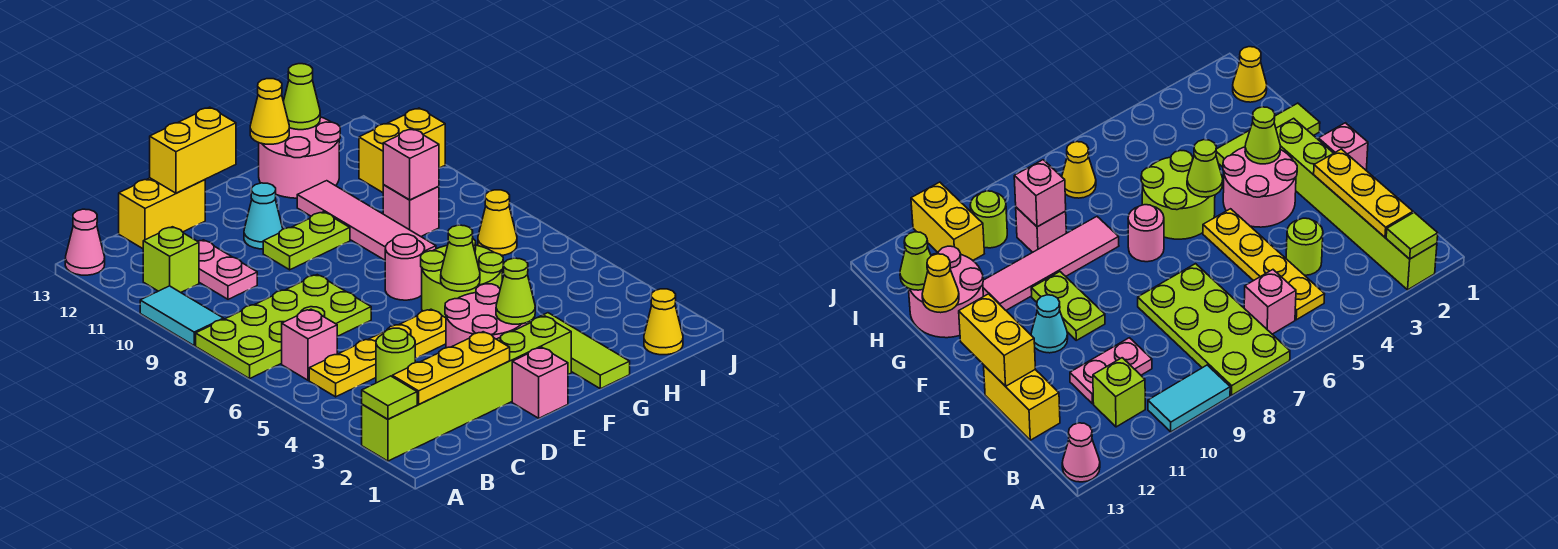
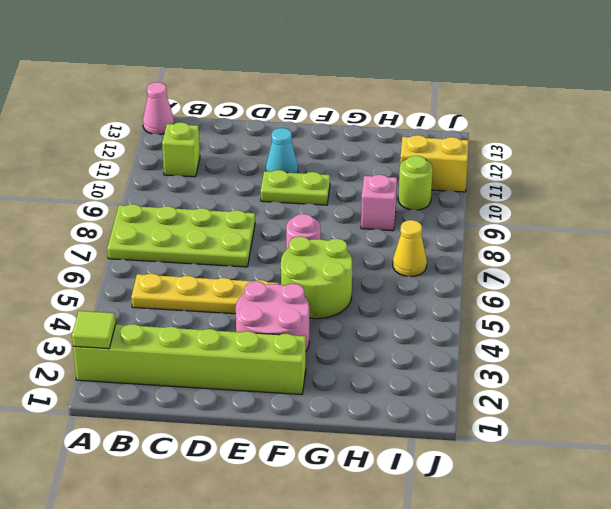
none -> cyan 1x2 tile [140,286,224,345]
none -> pink 1x1 brick [282,309,337,380]
none -> lime 1x1 round brick [376,328,415,383]
none -> pink 1x2 plate [198,240,257,299]

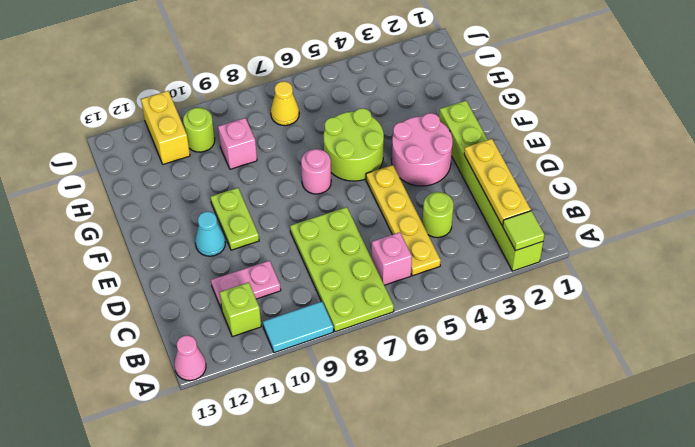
none -> yellow 1x2 brick [119,178,205,249]
none -> pink 1x1 brick [512,347,568,418]
none -> lime 1x3 tile [527,313,630,389]
none -> pink 1x4 tile [297,181,436,260]

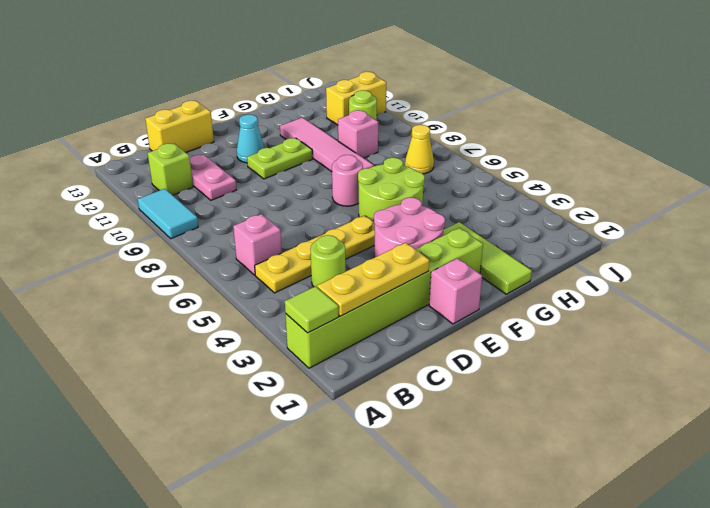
none -> lime 2x4 plate [196,275,371,379]
none -> pink 1x1 cone [65,209,105,275]
none -> pink 2x2 round brick [259,117,340,198]
none -> yellow 1x1 cone [644,289,683,355]

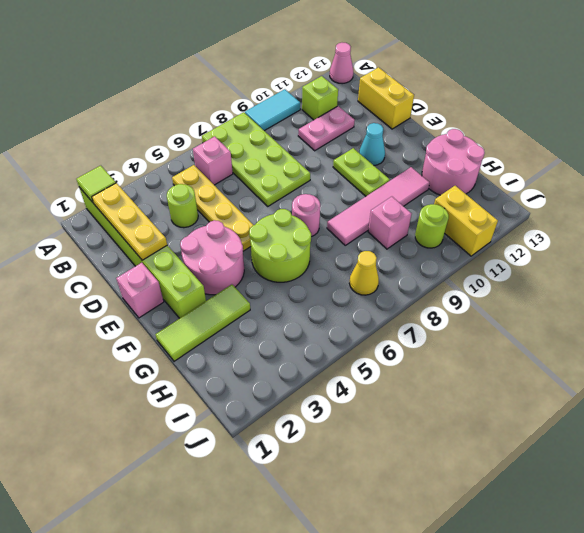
none -> yellow 1x1 cone [644,289,683,355]
none -> yellow 1x2 brick [150,107,236,193]
none -> lime 1x1 cone [496,258,535,324]
none -> lime 1x1 cone [441,225,480,291]

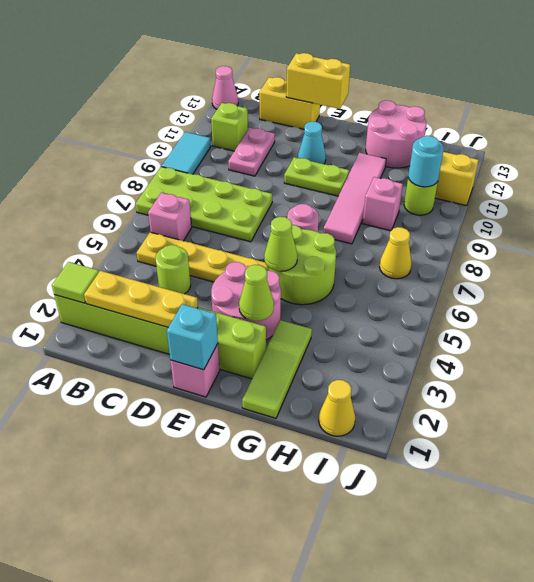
cyan 1x1 brick [167,304,218,370] -> none
cyan 1x1 round brick [408,136,444,187] -> none
none -> yellow 1x1 cone [250,79,289,144]
none -> pink 1x1 brick [383,129,439,200]
none -> lime 1x1 cone [283,64,320,130]

